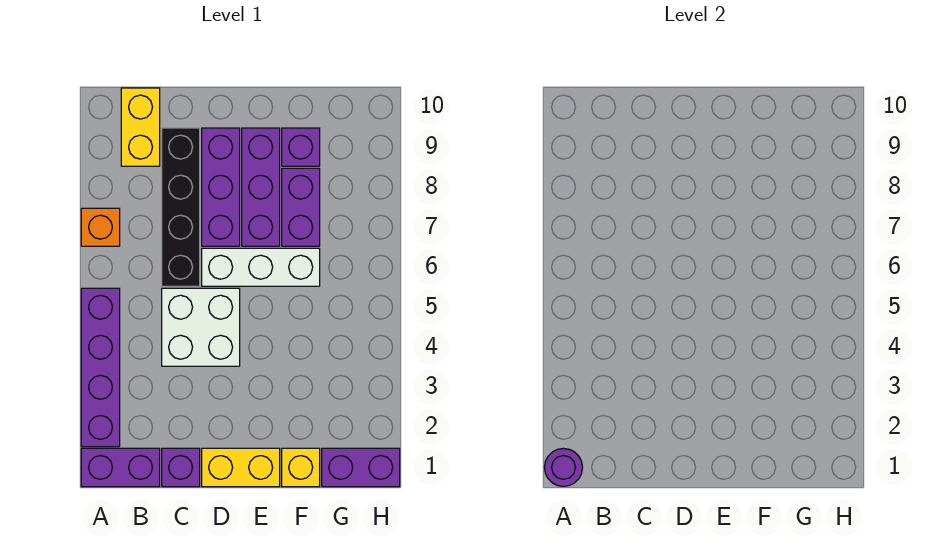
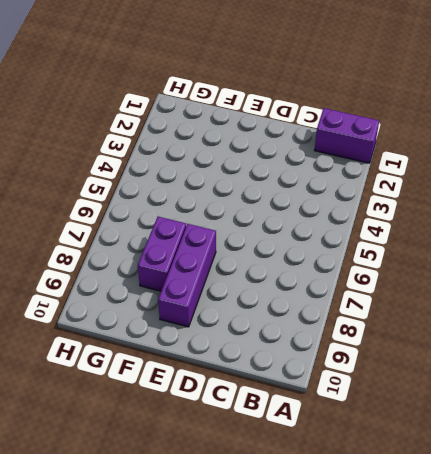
none -> purple 1x4 brick [81,288,120,447]
none -> orange 1x1 brick [81,208,120,246]
none -> yellow 1x2 brick [121,88,160,166]

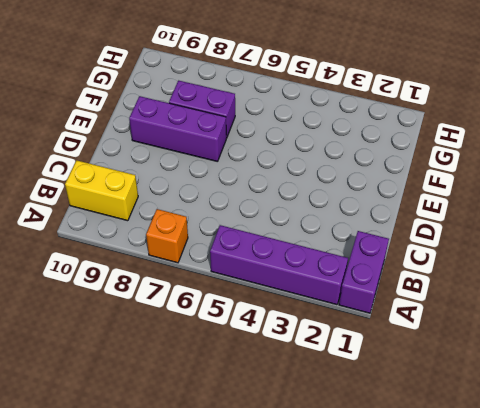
none -> purple 1x1 brick [162,448,200,487]
none -> white 2x2 brick [162,288,240,366]
none -> black 1x4 brick [162,128,200,286]

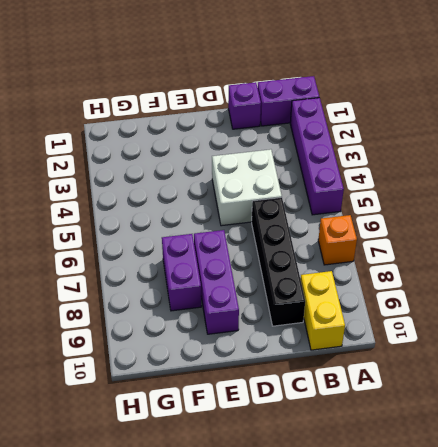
none -> yellow 1x2 brick [202,448,280,487]
none -> white 1x3 brick [202,248,320,286]
none -> purple 1x3 brick [202,128,240,246]

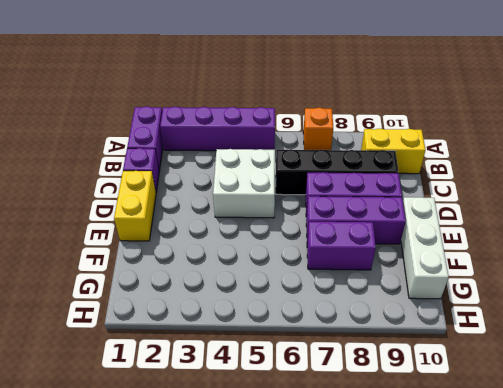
white 1x3 brick [401,197,449,299] -> white 1x3 brick moved to [202,248,320,286]
none -> yellow 1x1 brick [282,448,320,487]
none -> purple 1x1 brick [282,128,320,166]
none -> purple 1x2 brick [322,448,400,487]

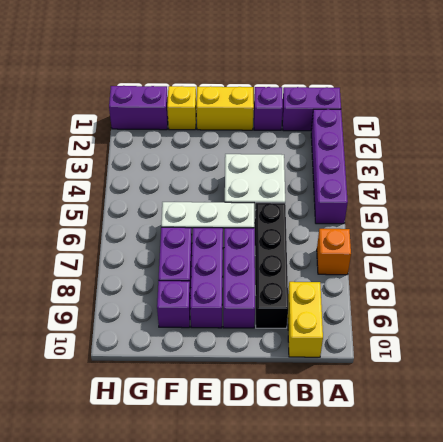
none -> purple 1x1 round brick [544,448,583,486]

